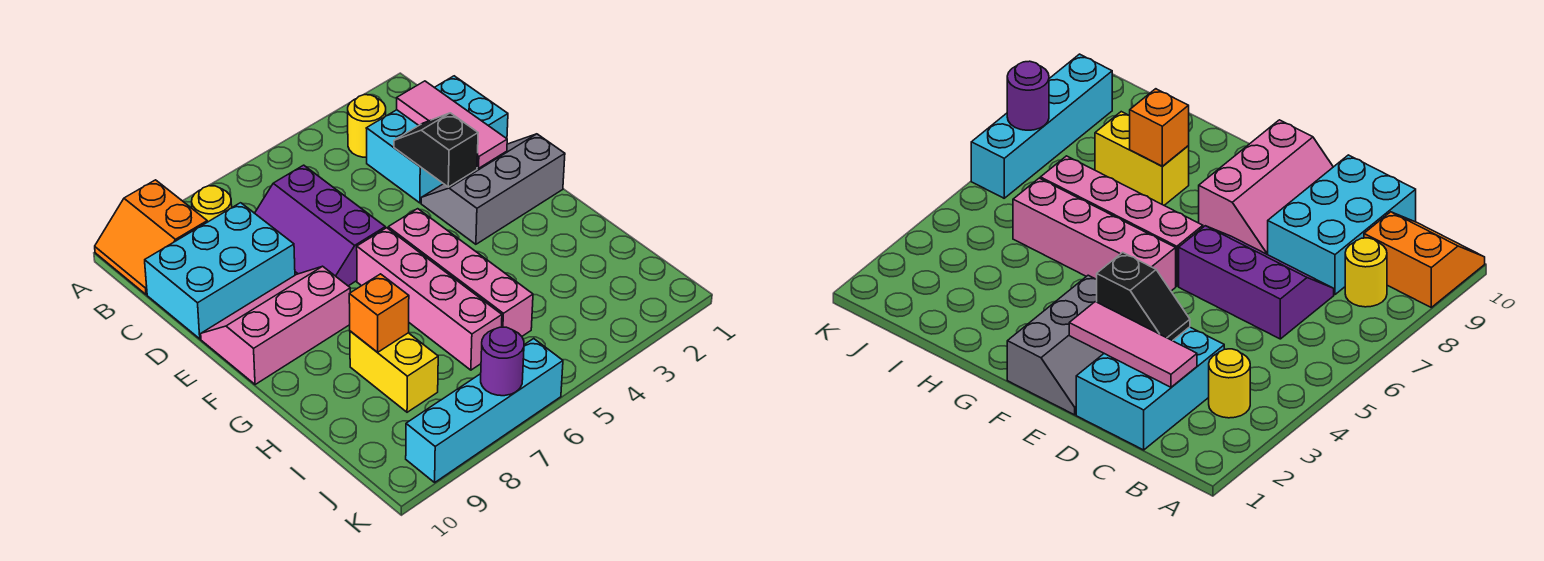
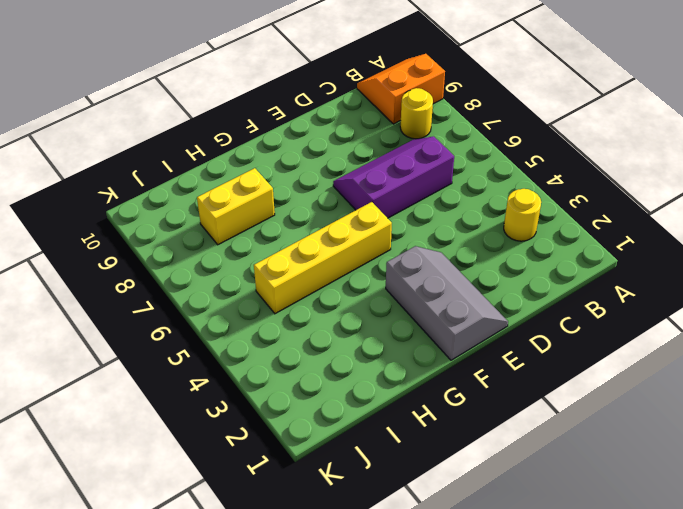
yellow 1x4 brick [254,202,392,314] -> pink 1x4 brick [388,209,533,336]
none -> cyan 2x3 brick [366,76,508,203]
none -> cyan 2x3 brick [145,203,295,339]
none -> pink 2x3 slope [201,266,350,385]

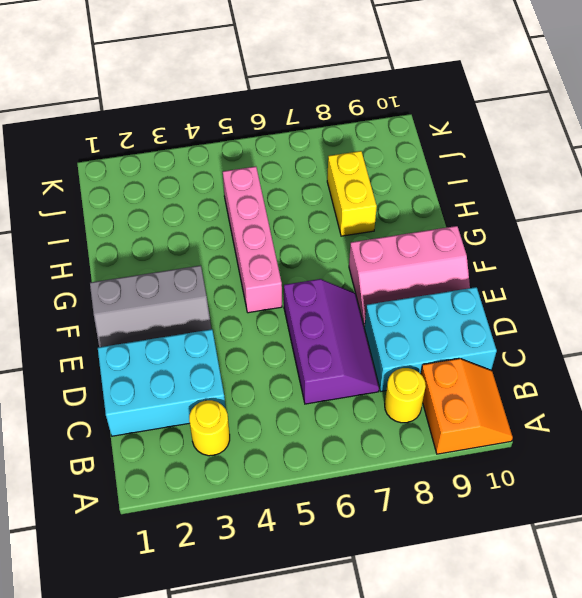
none -> pink 1x4 brick [357,228,502,370]
none -> cyan 1x4 brick [406,339,563,482]
none -> pink 1x3 tile [397,81,507,168]

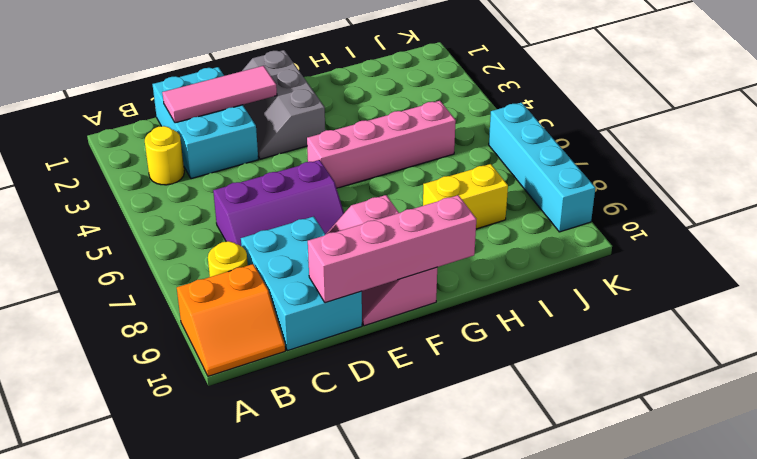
pink 1x4 brick [308,195,476,303] -> pink 1x4 brick moved to [357,228,502,370]
none -> black 1x2 slope [394,113,478,187]
none -> orange 1x1 brick [349,274,409,352]
none -> purple 1x1 round brick [481,327,524,396]

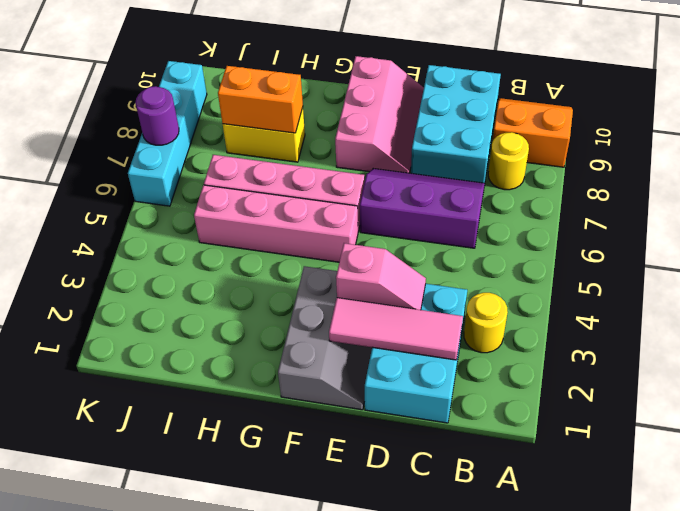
pink 1x2 slope [336,243,426,310] -> black 1x2 slope [394,113,478,187]
orange 1x2 brick [218,66,303,133] -> orange 1x1 brick [349,274,409,352]

